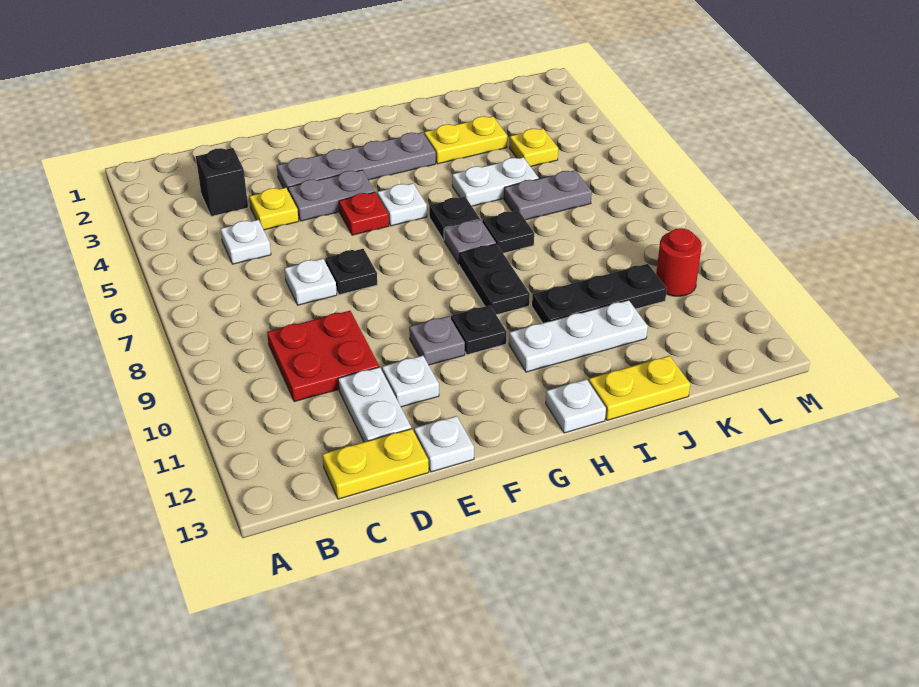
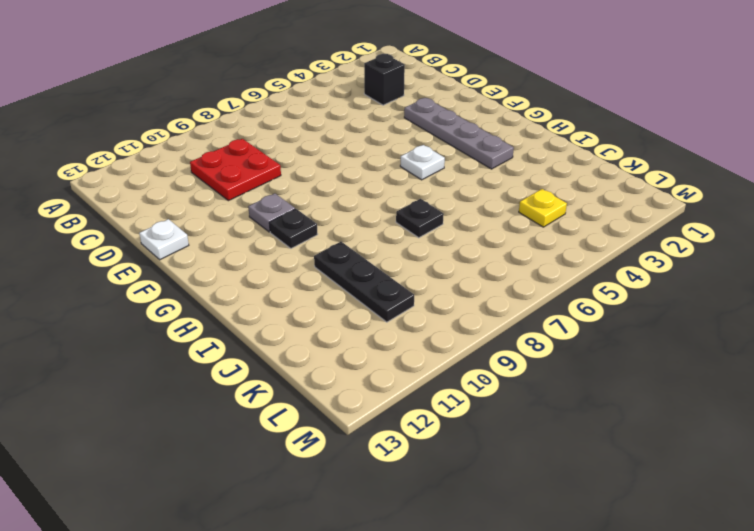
none -> white 1x1 plate [221,220,271,264]
none -> yellow 1x2 plate [322,429,429,499]
none -> yellow 1x1 plate [249,188,299,230]

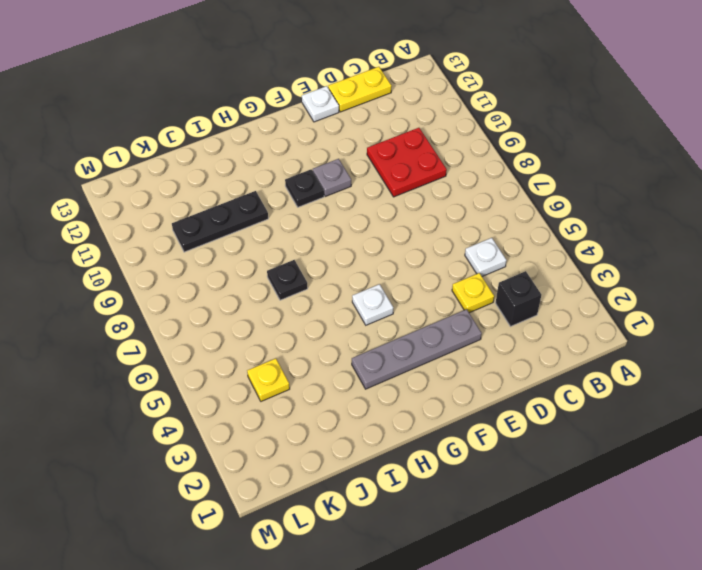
none -> white 1x1 plate [284,259,337,305]
none -> white 1x2 plate [338,367,411,442]
none -> grey 1x2 plate [288,170,375,221]

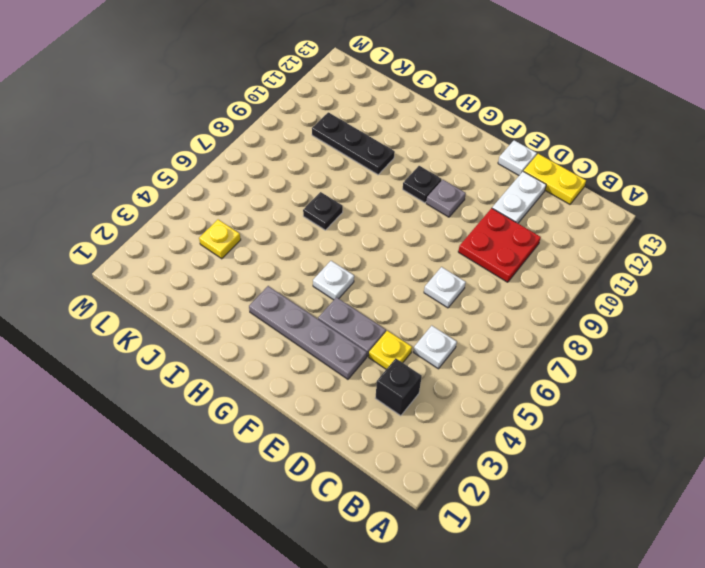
none -> black 1x1 plate [325,249,377,295]
none -> white 1x1 plate [382,356,439,407]
none -> red 1x1 plate [339,192,389,235]

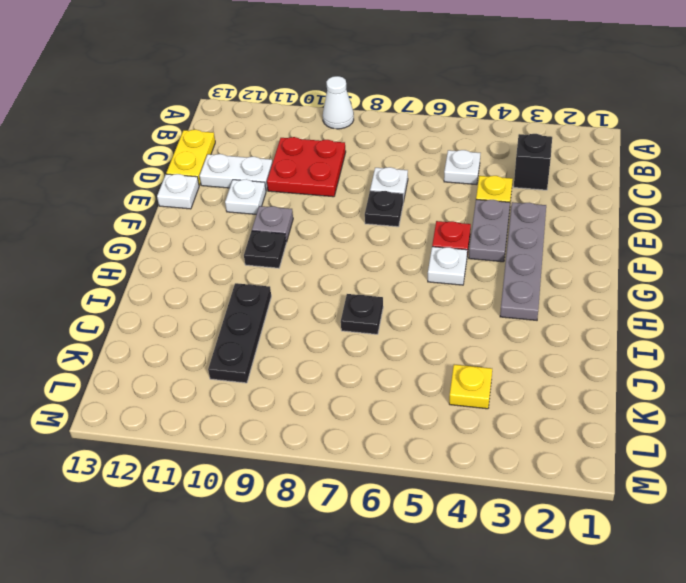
white 1x1 cone [323,76,354,129] -> none
none -> black 1x1 plate [429,197,480,240]
none -> grey 1x1 plate [444,220,496,264]
none -> black 1x2 plate [459,244,530,315]

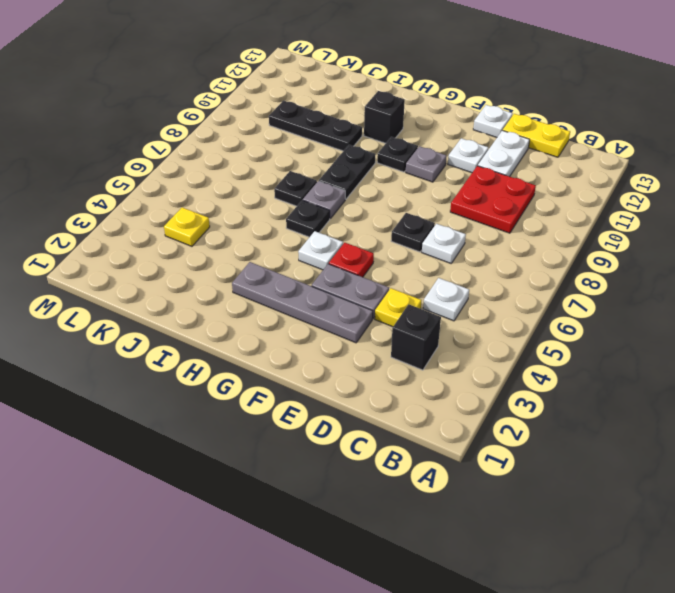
black 1x1 brick [364,91,405,143] -> white 1x3 plate [509,300,648,372]
none -> white 1x1 plate [546,379,606,433]
none -> yellow 1x2 plate [424,116,507,164]
none -> white 1x2 plate [452,157,539,206]

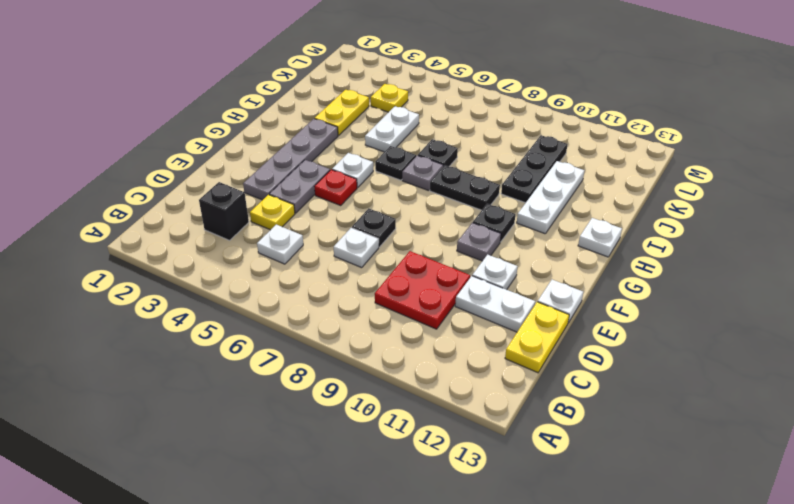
none -> yellow 1x2 plate [589,356,690,420]
none -> grey 1x2 plate [504,170,592,220]
none -> red 1x1 round brick [656,228,702,296]

